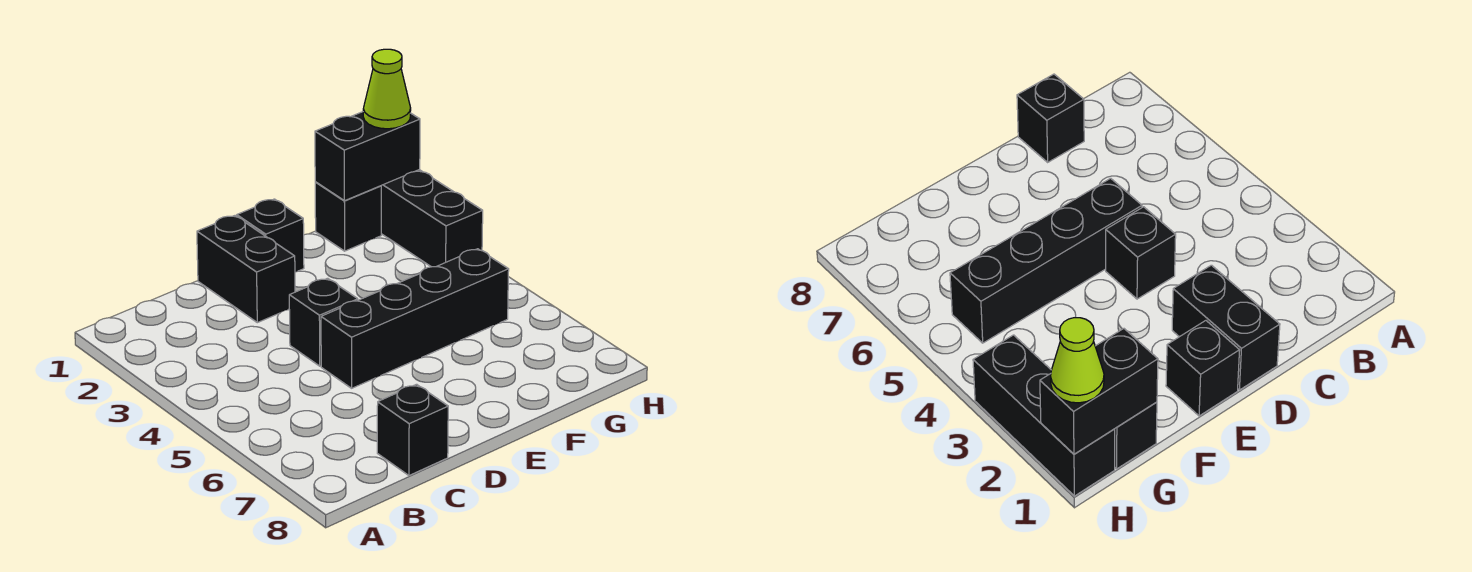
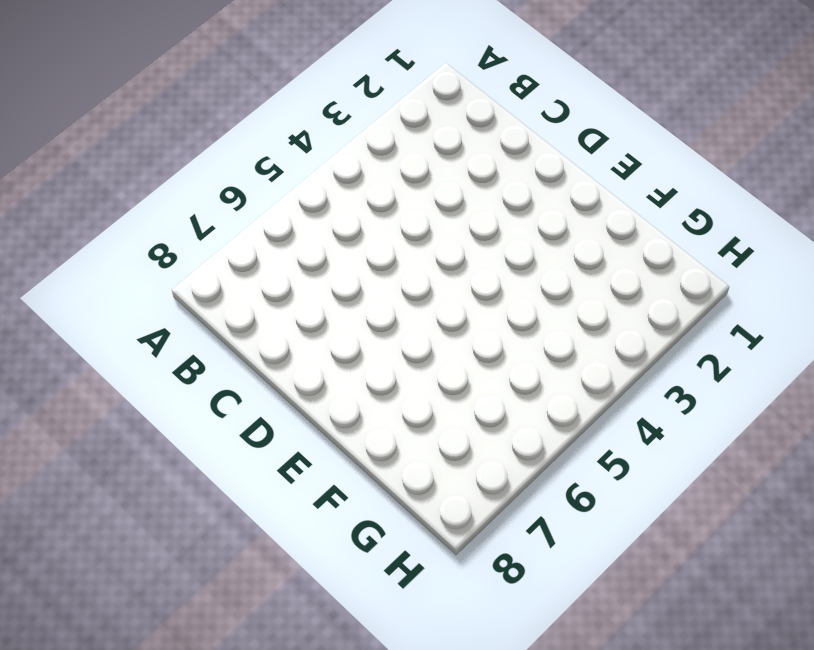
none -> black 1x1 brick [377,384,448,475]
none -> black 1x2 brick [197,216,295,323]

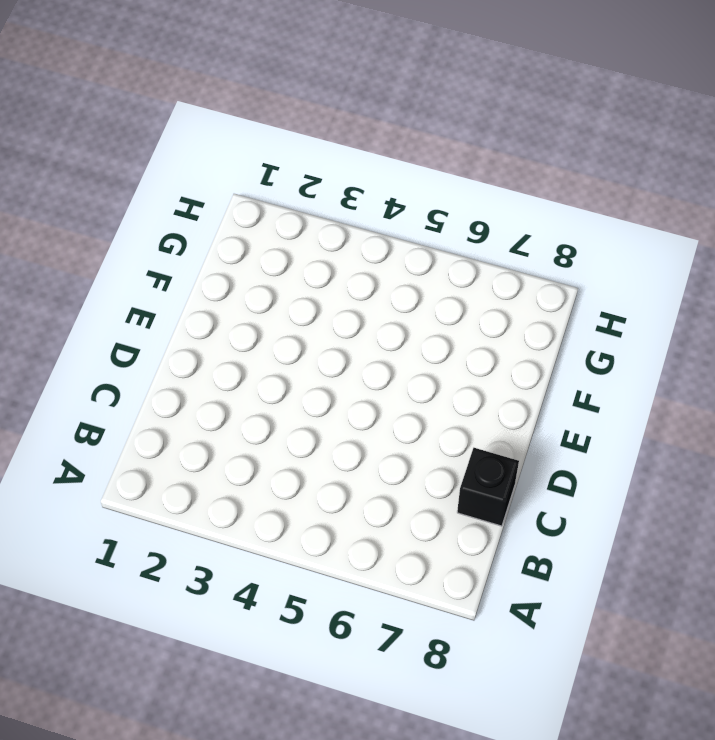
none -> black 1x2 brick [197,216,295,323]
none -> black 1x1 brick [289,278,358,366]

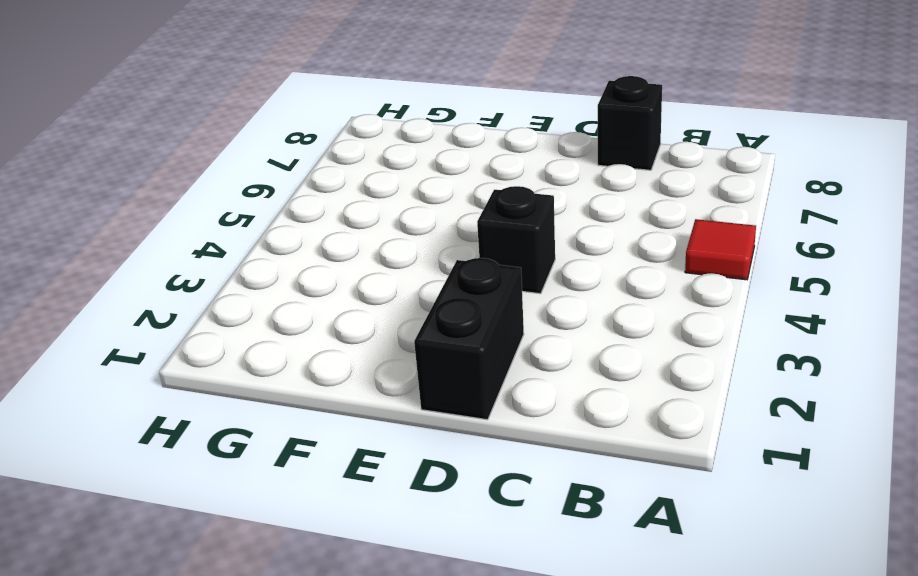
red 1x1 tile [685,219,756,280] -> none
none -> black 1x4 brick [321,249,509,388]
none -> black 1x1 brick [237,199,304,272]

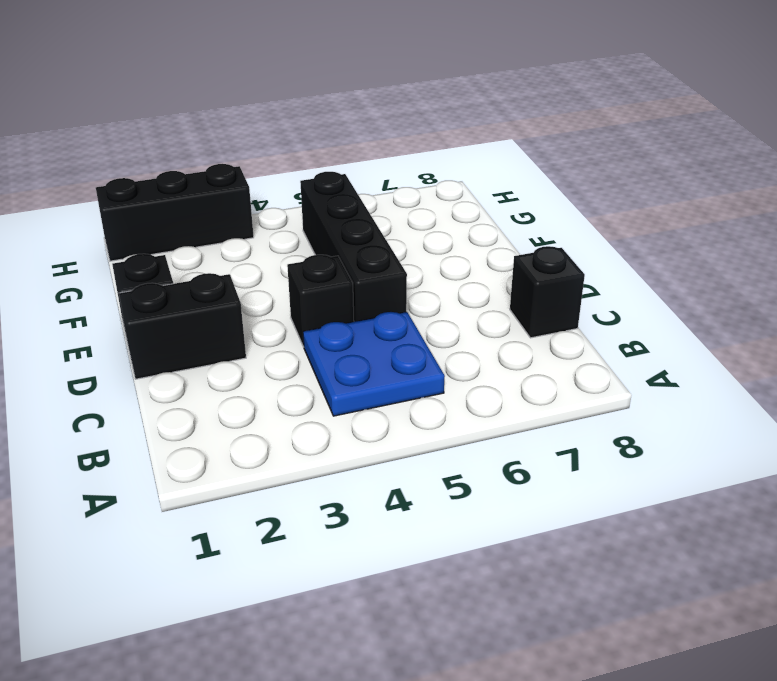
blue 2x2 plate [303,312,445,416] -> none
none -> black 1x1 brick [315,182,381,251]
none -> black 1x2 brick [315,112,420,201]

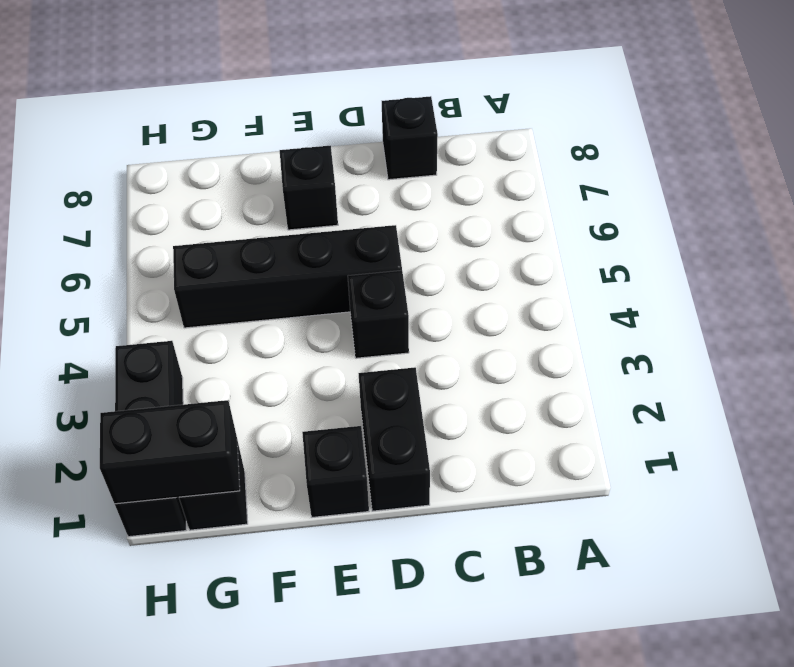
black 1x1 brick [280,146,338,230] -> none
none -> lime 1x1 cone [363,49,411,129]

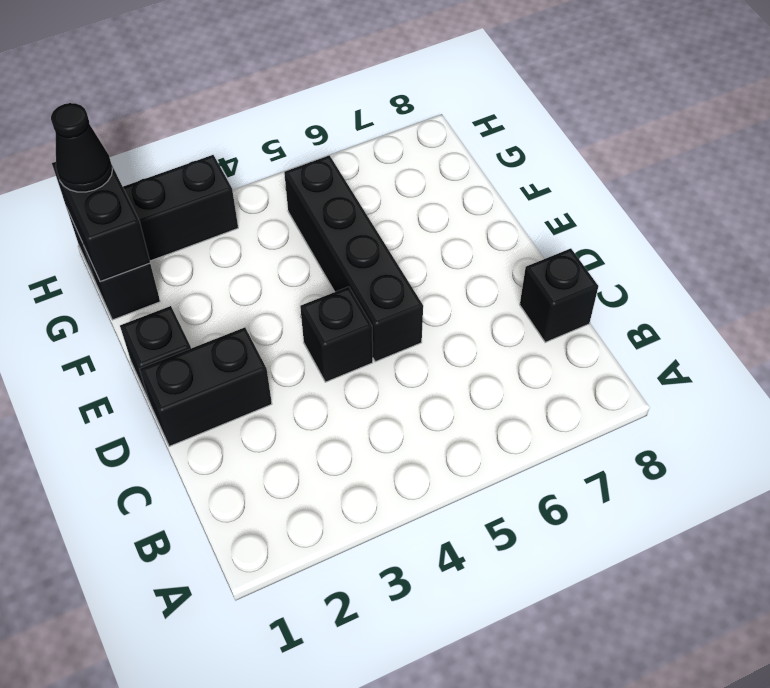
black 1x1 cone [51,103,112,192] -> lime 1x1 cone [363,49,411,129]

